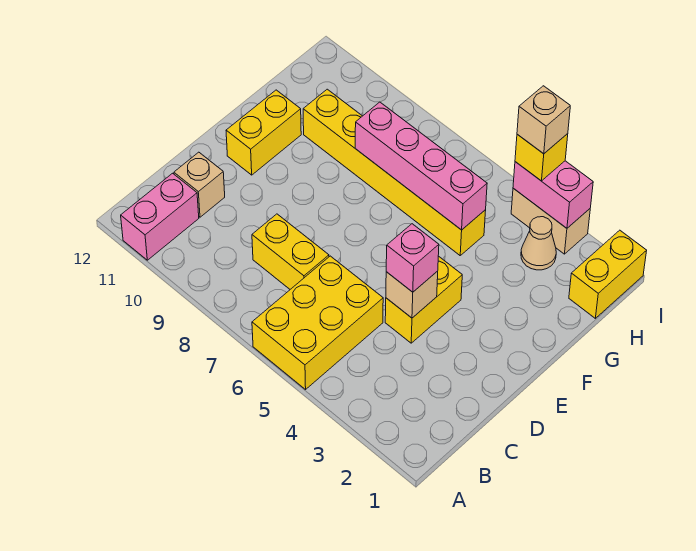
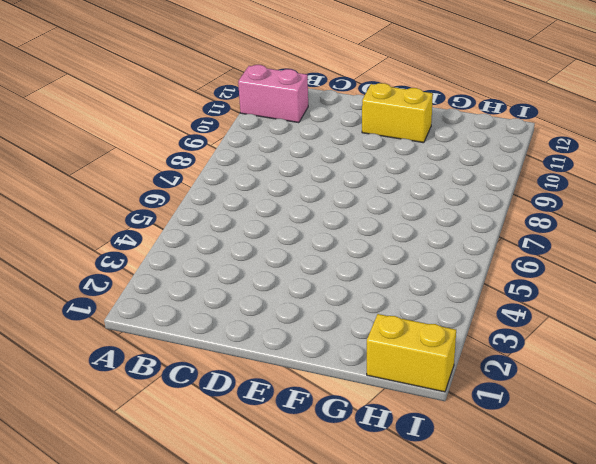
none -> yellow 2x3 brick [252,256,383,389]
none -> yellow 1x2 brick [252,214,329,289]
none -> tan 1x1 brick [174,152,225,217]

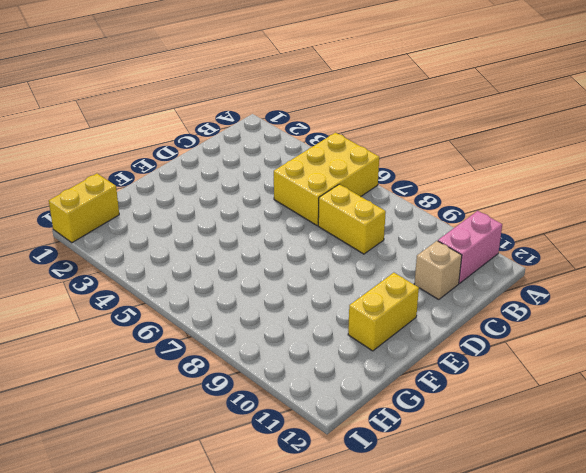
none -> yellow 1x2 brick [385,256,462,343]
none -> yellow 1x6 brick [303,89,486,255]
none -> tan 1x1 cone [521,217,556,270]

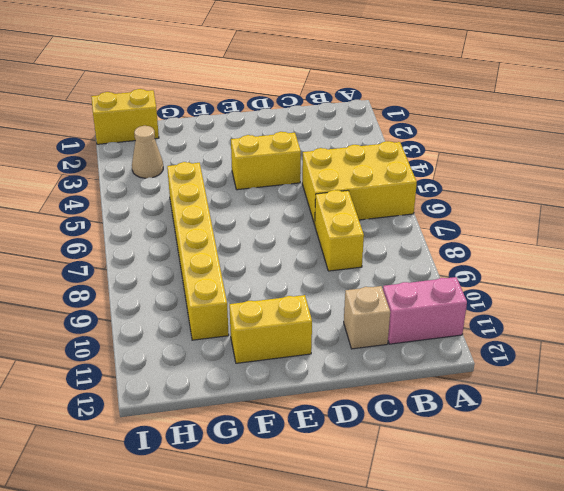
none -> tan 1x2 brick [511,188,590,254]
none -> tan 1x1 brick [386,271,438,318]
none -> pink 1x4 brick [355,102,487,230]

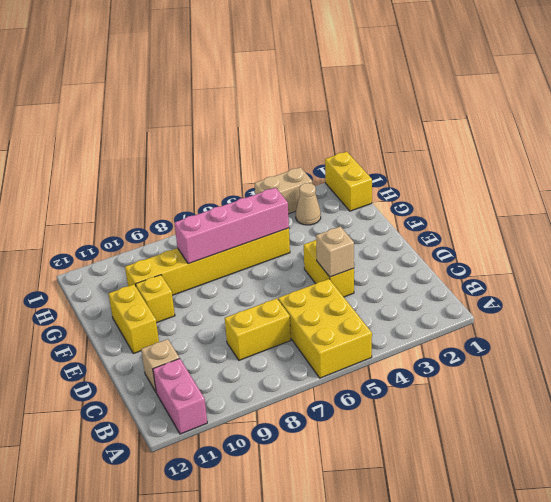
yellow 1x1 brick [136,275,175,323] -> yellow 1x1 brick moved to [515,134,568,181]
none -> pink 1x2 brick [513,161,593,228]
none -> pink 1x1 brick [386,224,439,292]
none -> tan 1x1 brick [517,86,570,154]

